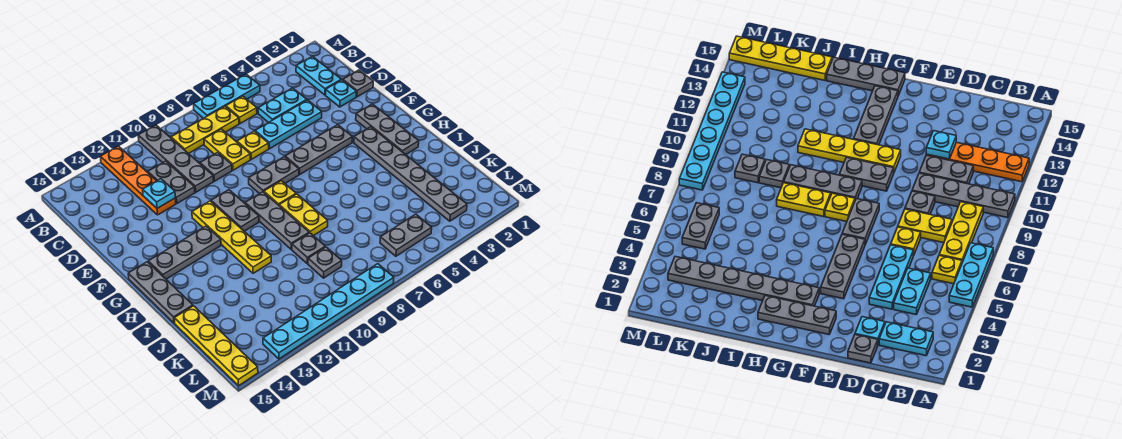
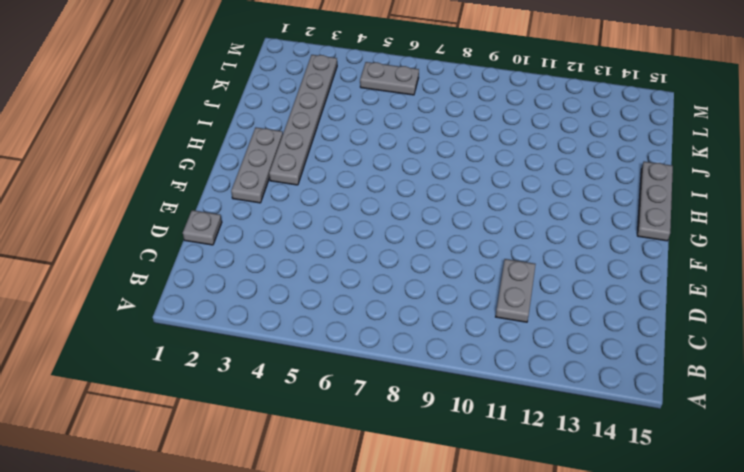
none -> cyan 1x3 plate [194,74,260,118]
none -> grey 1x4 plate [138,125,214,192]
none -> orange 1x4 plate [100,146,176,215]
none -> cyan 1x2 plate [296,56,341,95]

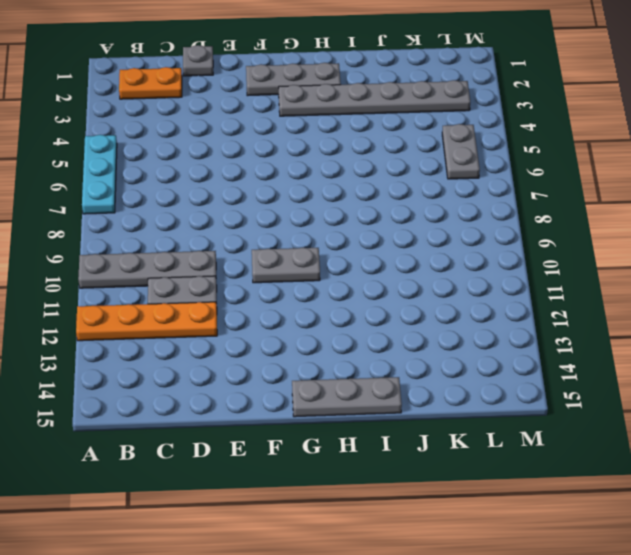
orange 1x2 plate [119,67,182,99] -> cyan 1x2 plate [296,56,341,95]
none -> yellow 1x1 plate [226,96,257,124]
none -> yellow 1x3 plate [171,106,239,154]
none -> cyan 1x2 plate [258,88,307,123]
none -> yellow 1x2 plate [204,129,250,170]

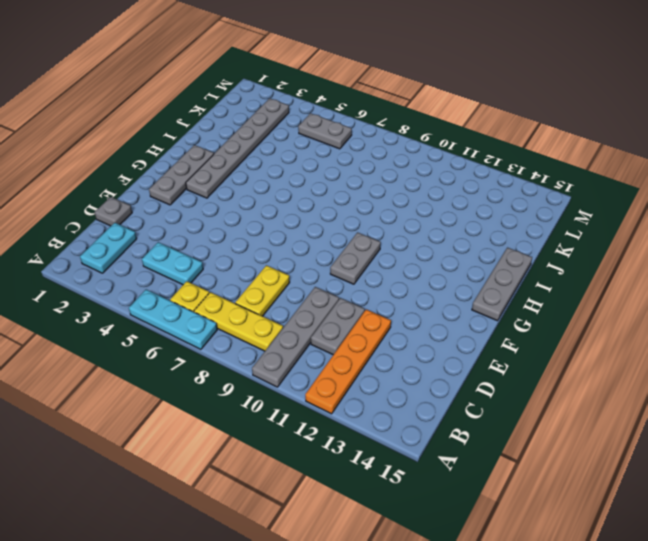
none -> cyan 1x1 plate [326,80,356,107]
none -> cyan 1x3 plate [255,100,322,149]
none -> yellow 1x1 plate [237,131,269,159]
none -> grey 1x1 plate [200,152,232,181]

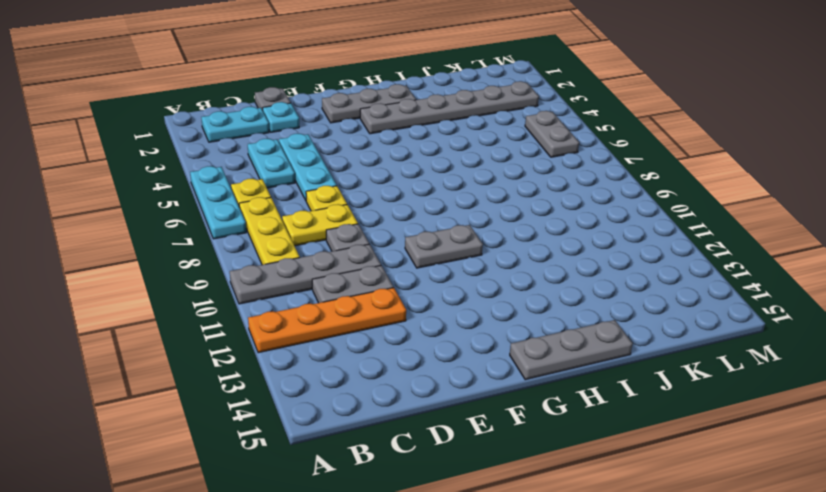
none -> grey 1x3 plate [285,125,352,174]
none -> grey 1x2 plate [249,157,299,194]
none -> yellow 1x4 plate [192,201,271,273]
none -> yellow 1x1 plate [264,181,296,205]

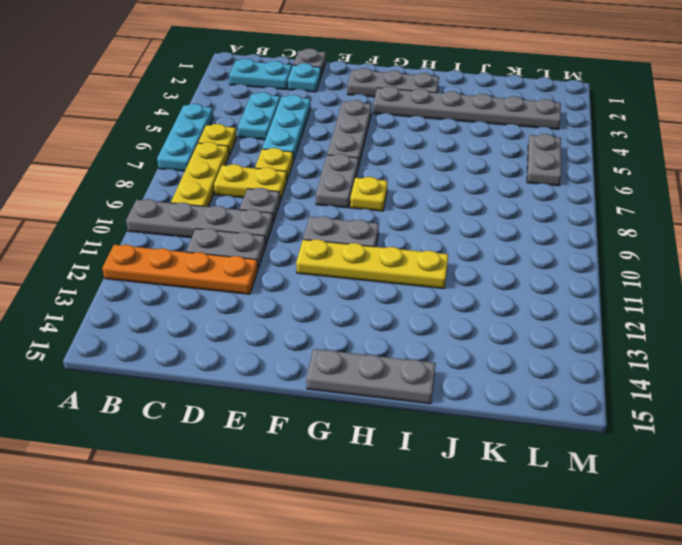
none -> grey 1x3 plate [245,192,309,249]
none -> grey 1x3 plate [148,226,221,279]
none -> yellow 1x2 plate [279,194,328,236]
none -> grey 1x1 plate [292,233,325,264]

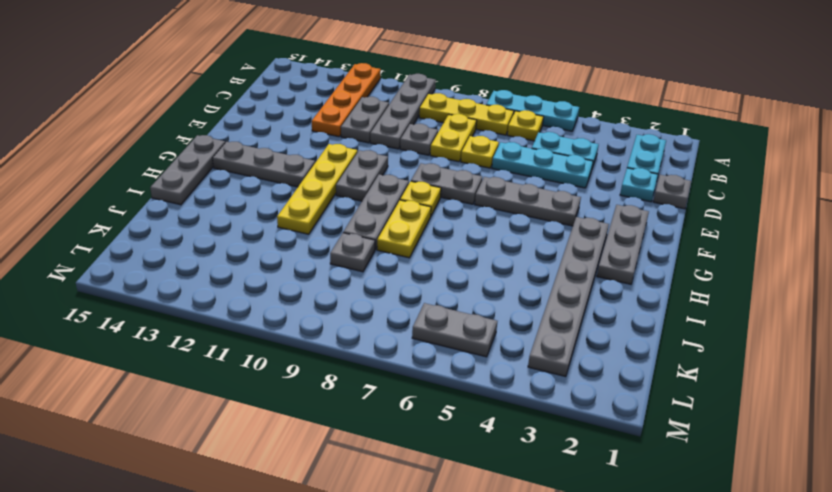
none -> yellow 1x4 plate [174,306,258,386]
none -> grey 1x1 plate [308,247,342,278]
none -> cyan 1x6 plate [263,264,394,359]
none -> cyan 1x1 plate [143,179,175,208]

